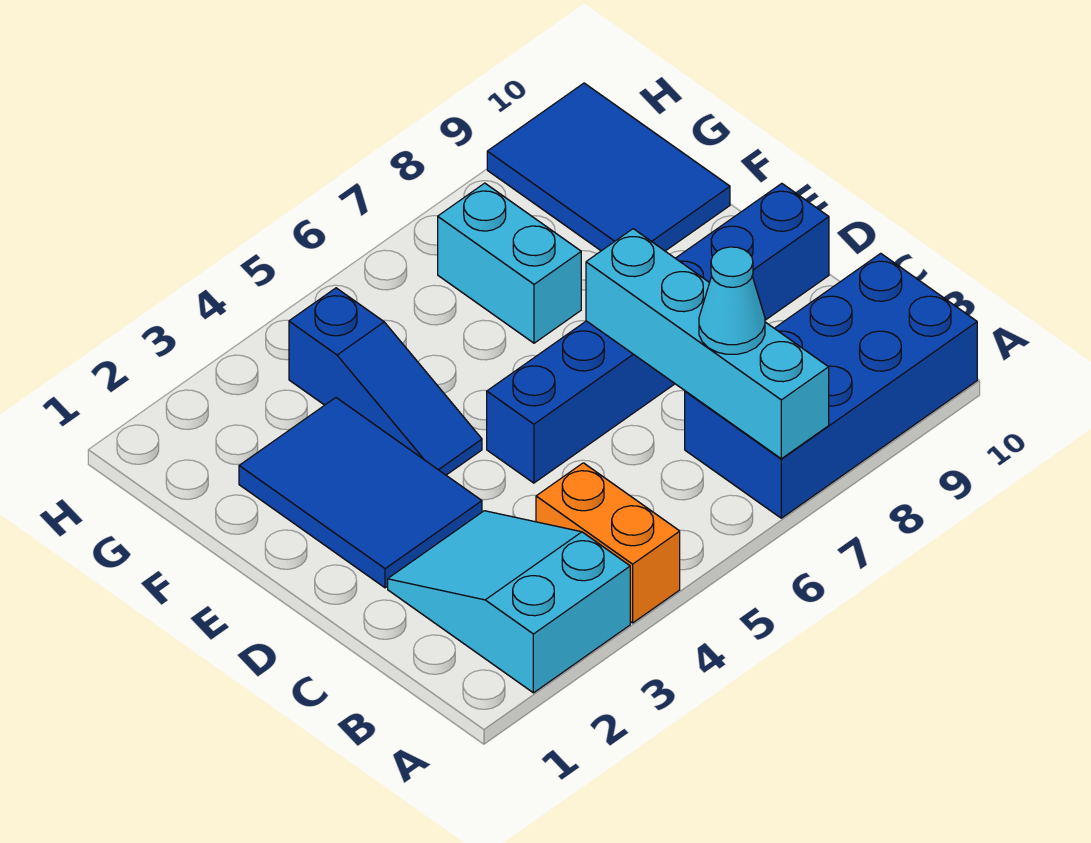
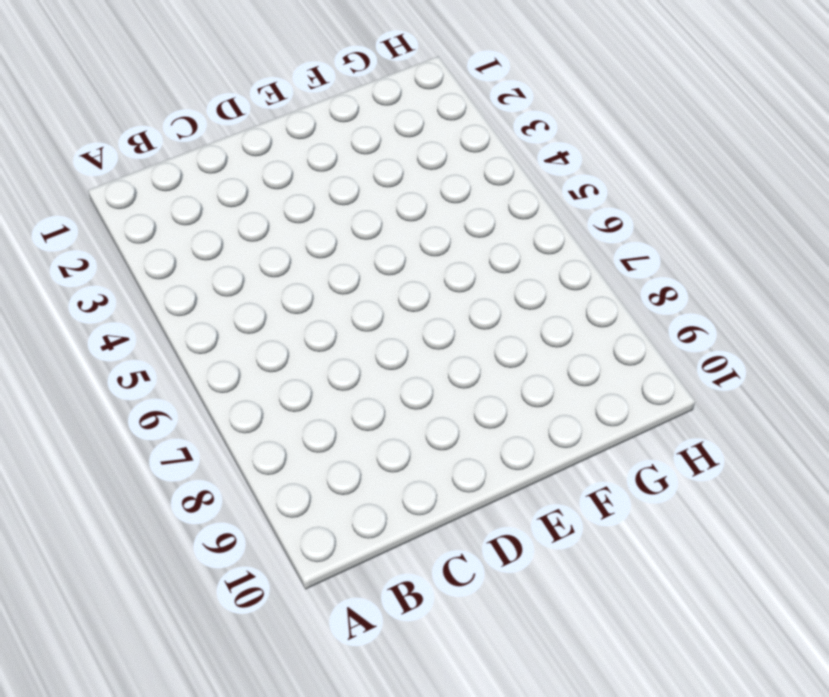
none -> cyan 2x3 slope [388,511,630,693]
none -> orange 1x2 brick [536,463,680,623]

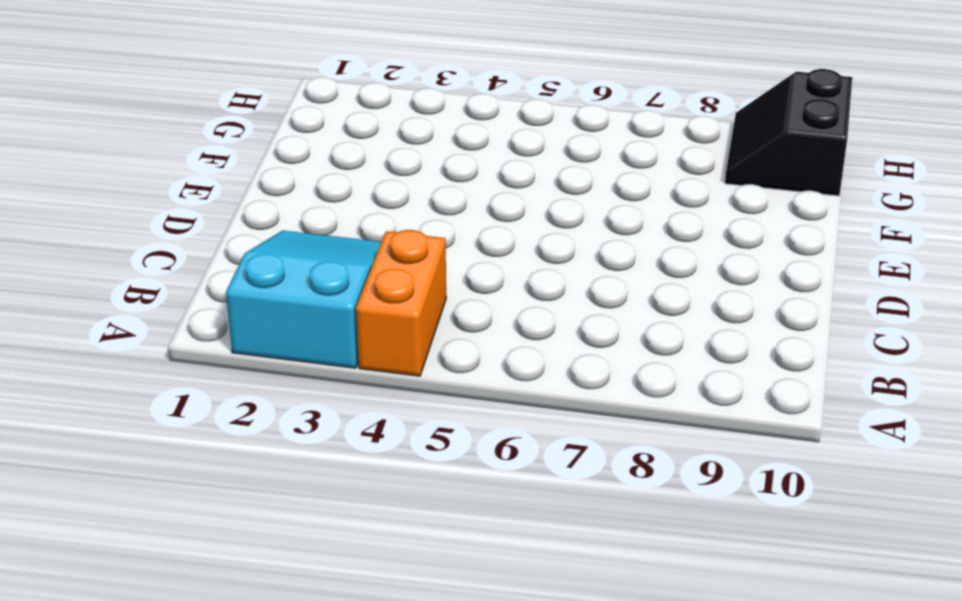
black 2x2 slope [725,69,852,196] -> blue 2x3 tile [487,83,730,251]
none -> blue 2x4 brick [685,253,977,518]
none -> blue 2x3 tile [239,398,482,588]

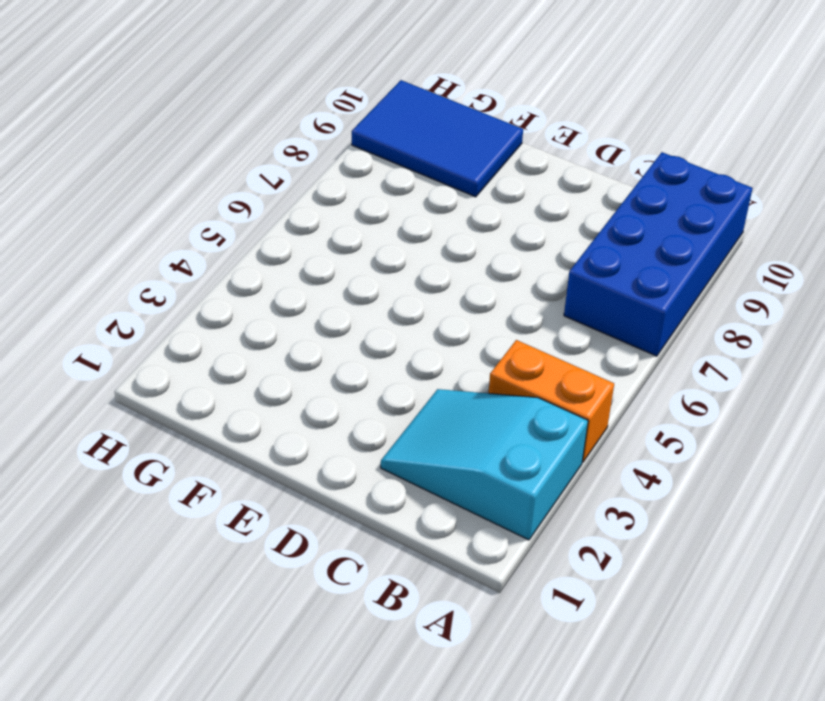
none -> blue 2x3 tile [239,398,482,588]
none -> blue 1x6 brick [487,184,829,483]

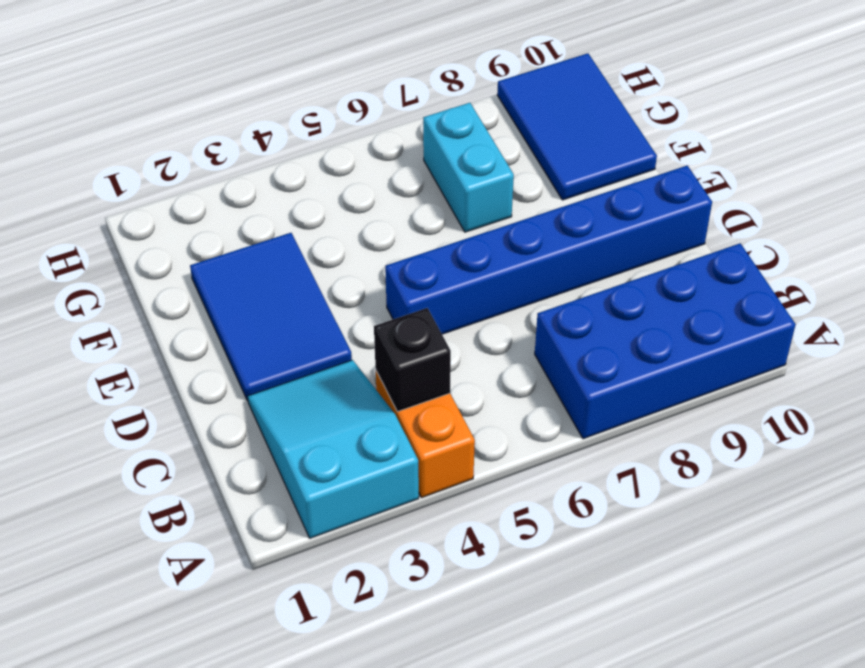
black 1x1 brick [374,308,451,412] -> none
none -> blue 1x3 slope [289,288,482,475]
none -> cyan 1x4 brick [586,229,829,459]

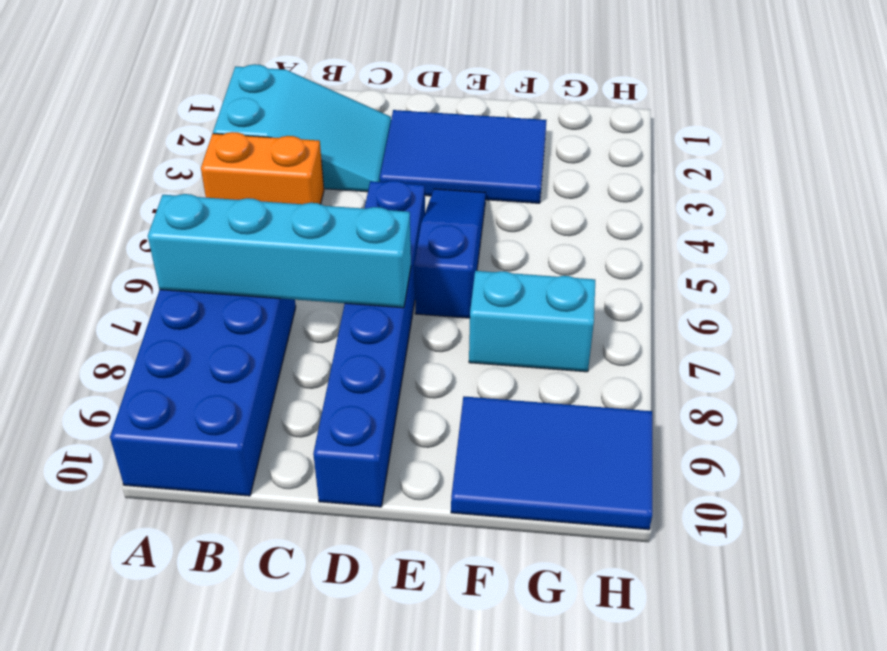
blue 1x3 slope [414,189,486,318] -> blue 1x3 slope turned to [289,288,482,475]
none -> cyan 1x1 cone [699,247,765,354]

